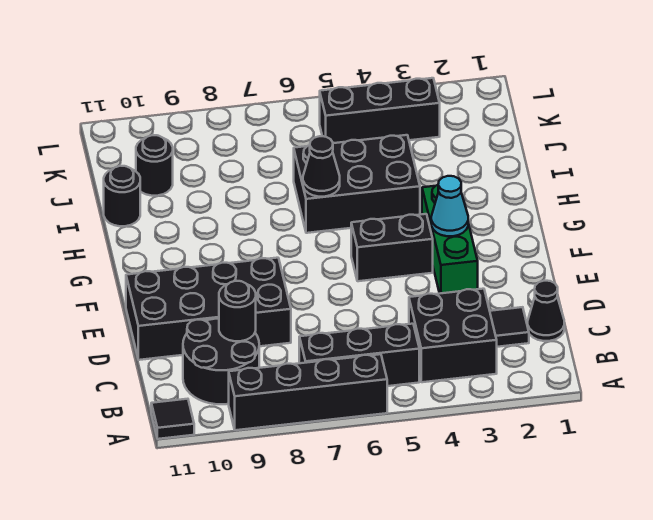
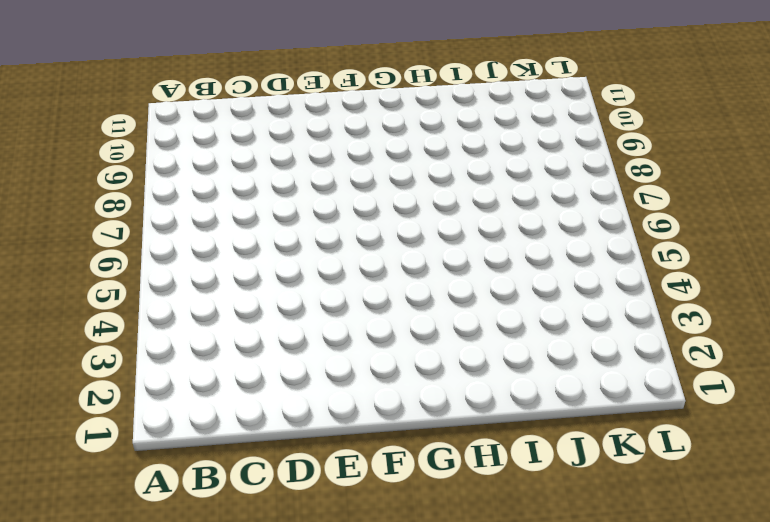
none -> black 1x4 brick [229,354,387,430]
none -> black 1x1 tile [151,399,194,439]
none -> black 2x2 brick [409,289,497,382]

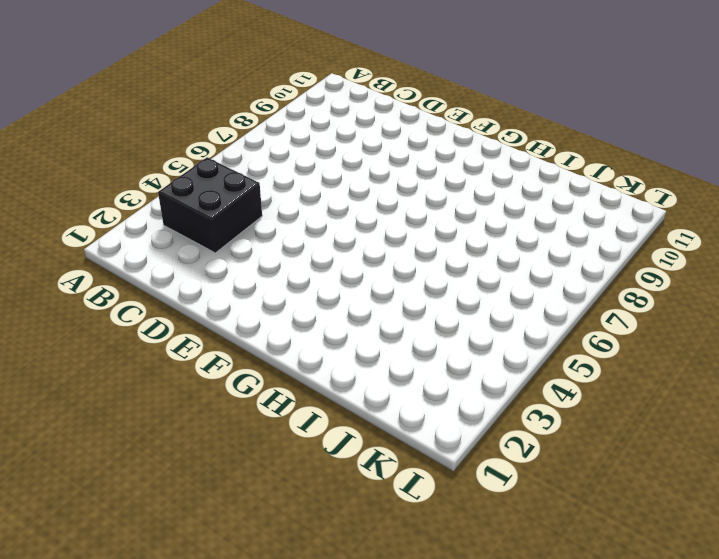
none -> black 1x4 brick [229,354,387,430]
none -> black 1x1 tile [151,399,194,439]
none -> black 1x3 brick [299,324,419,386]

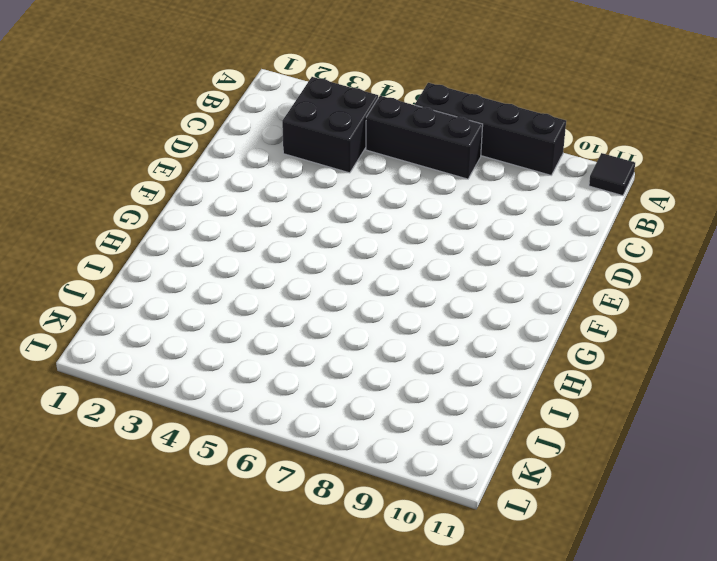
none -> black 2x2 round brick [183,319,259,404]
none -> black 1x1 cone [528,281,564,341]
none -> black 1x1 tile [490,307,529,347]

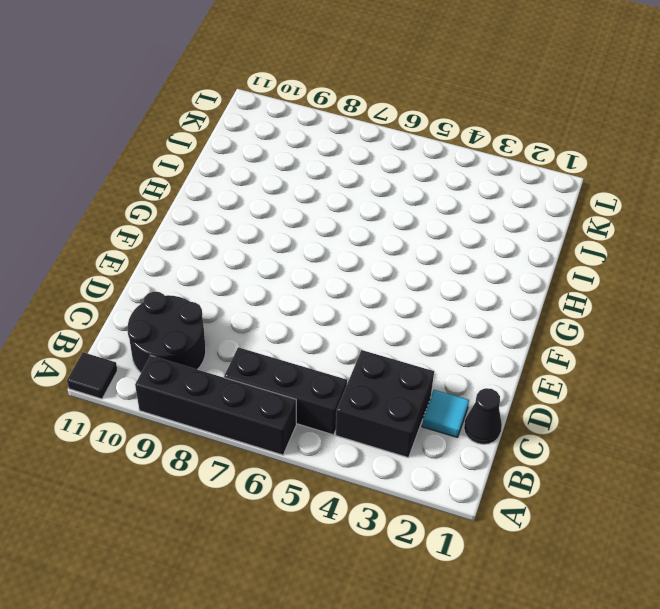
cyan 1x1 tile [422,390,469,437] -> black 1x1 tile [490,307,529,347]
none -> black 2x4 brick [126,258,291,360]
none -> green 1x3 brick [422,185,478,293]
none -> black 1x2 brick [351,214,433,281]

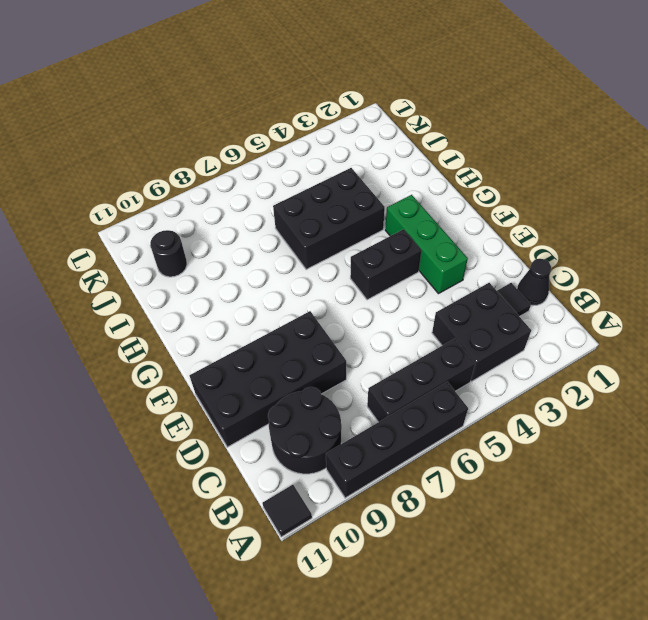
none -> black 1x1 round brick [104,166,140,226]
none -> black 1x3 brick [320,78,440,143]
none -> black 1x1 round brick [219,281,256,341]

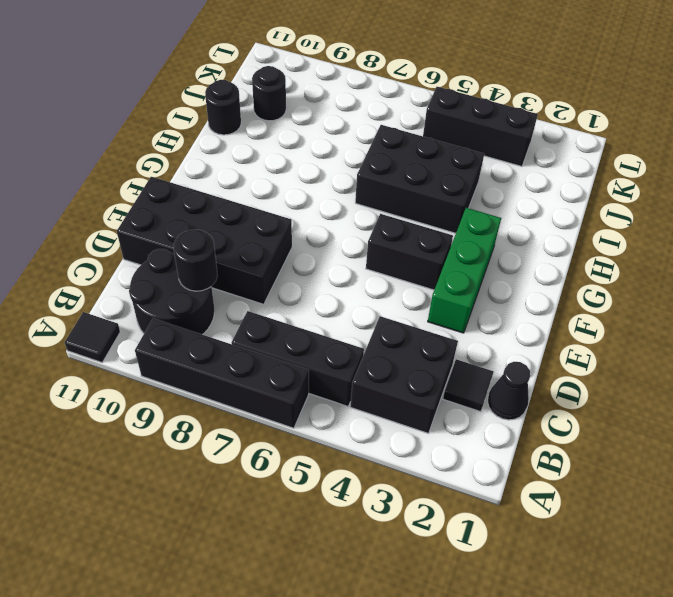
none -> cyan 1x1 cone [431,176,468,236]
none -> black 1x1 cone [303,136,340,197]

